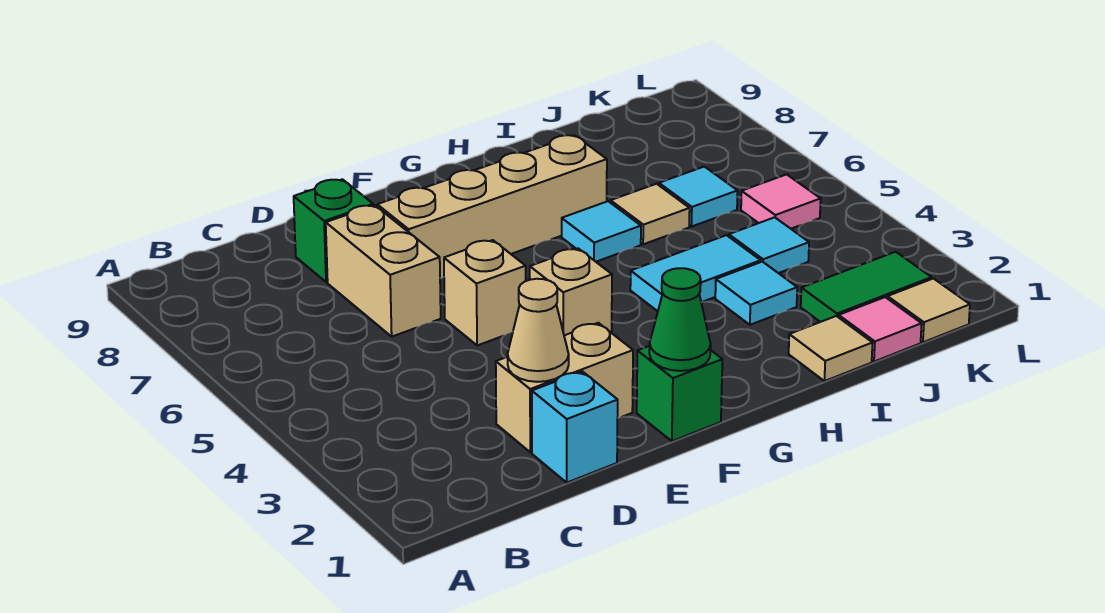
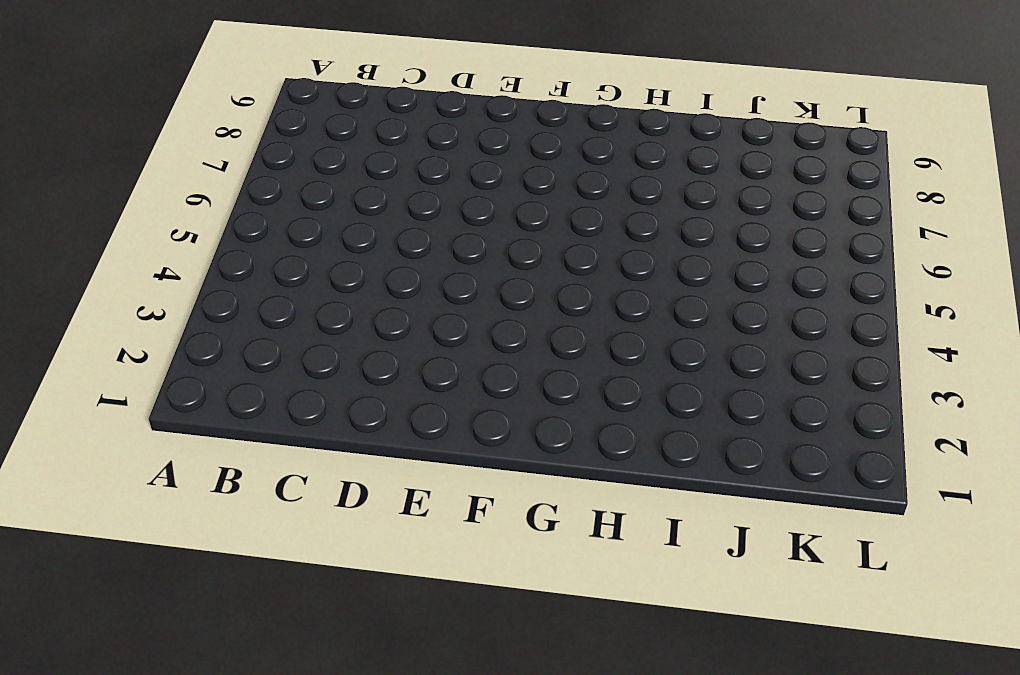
none -> cyan 1x1 brick [532,371,618,482]
none -> tan 1x2 brick [496,323,633,452]
none -> tan 1x2 brick [326,205,441,337]

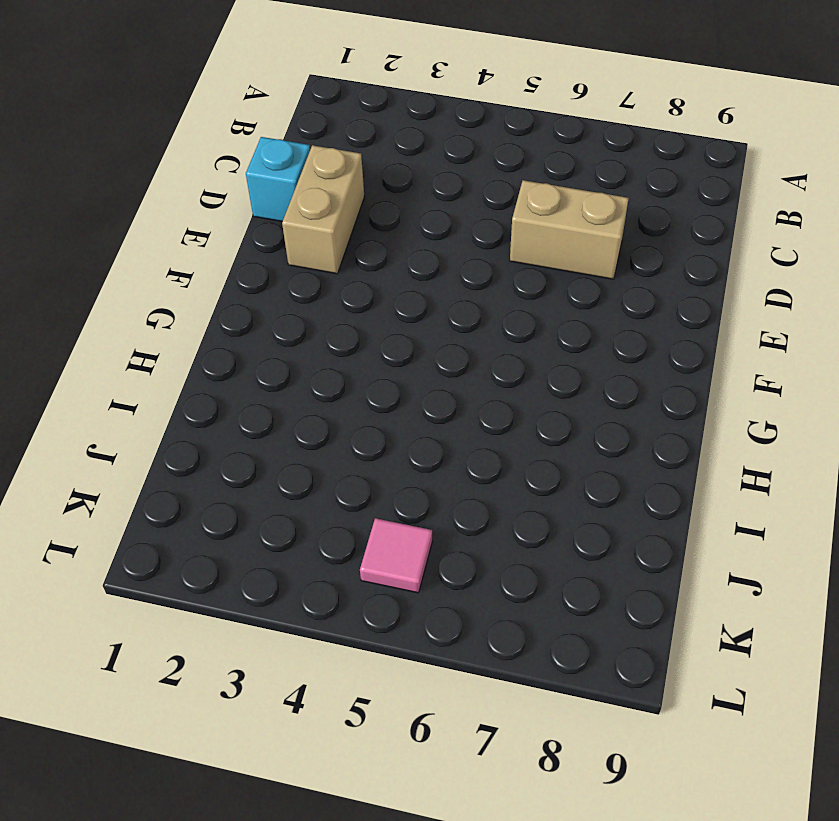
none -> green 1x1 brick [294,179,373,282]
none -> tan 1x1 brick [444,240,526,346]
none -> tan 1x4 brick [377,135,607,278]

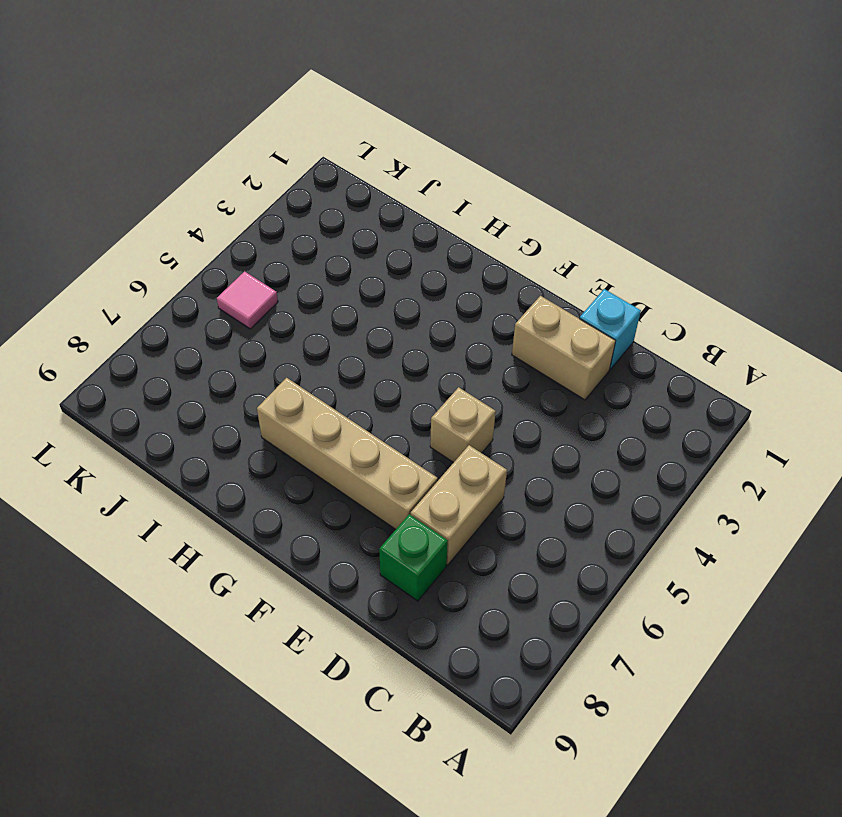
none -> green 1x1 brick [637,346,722,441]
none -> tan 1x1 brick [530,249,612,335]
none -> cyan 1x2 tile [630,235,761,311]

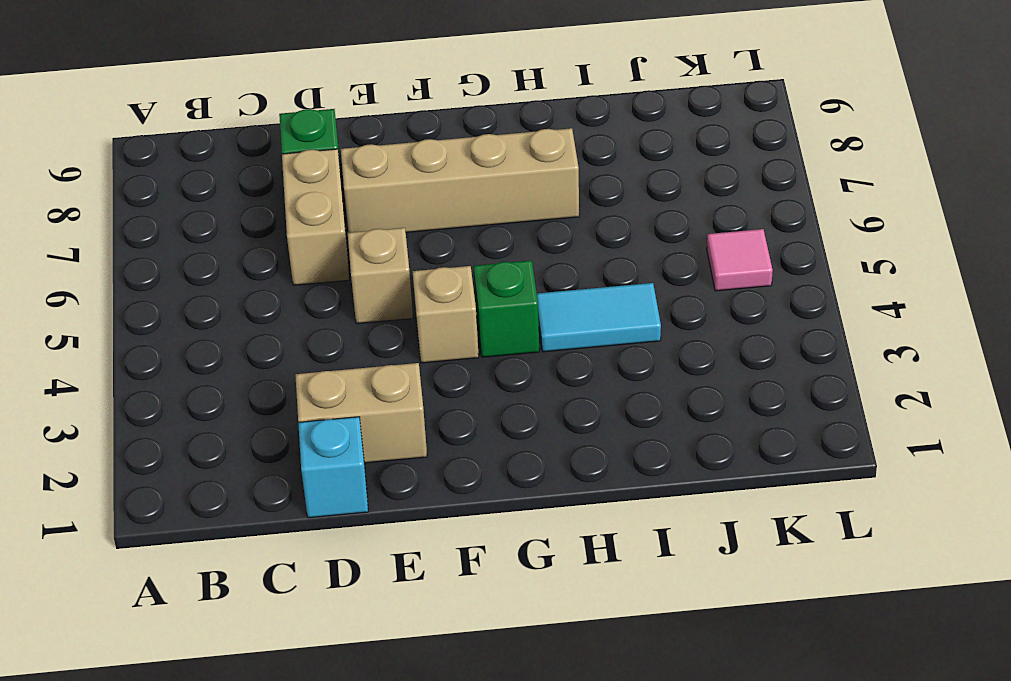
green 1x1 brick [474,260,539,357] -> green 1x1 brick moved to [637,346,722,441]
none -> cyan 1x1 tile [562,201,641,262]
none -> tan 1x1 tile [789,316,872,381]
none -> cyan 1x1 tile [715,262,797,325]

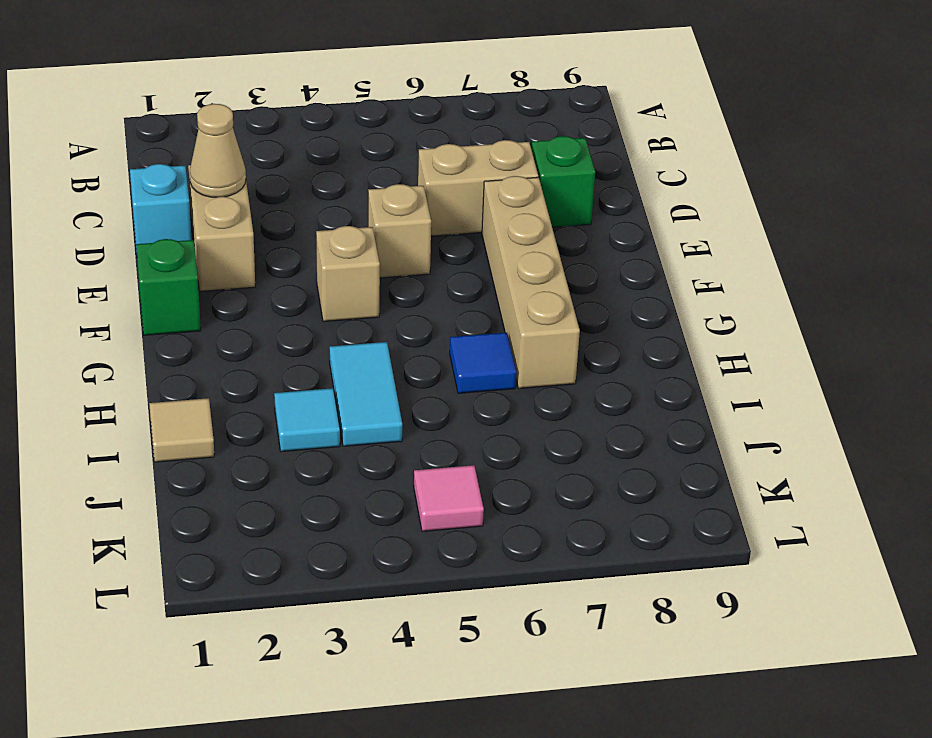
blue 1x1 tile [450,333,516,393] -> cyan 1x1 tile [562,201,641,262]
none -> tan 1x1 tile [611,184,690,244]
none -> pink 1x1 tile [839,297,922,362]
none -> green 1x2 tile [801,252,932,322]

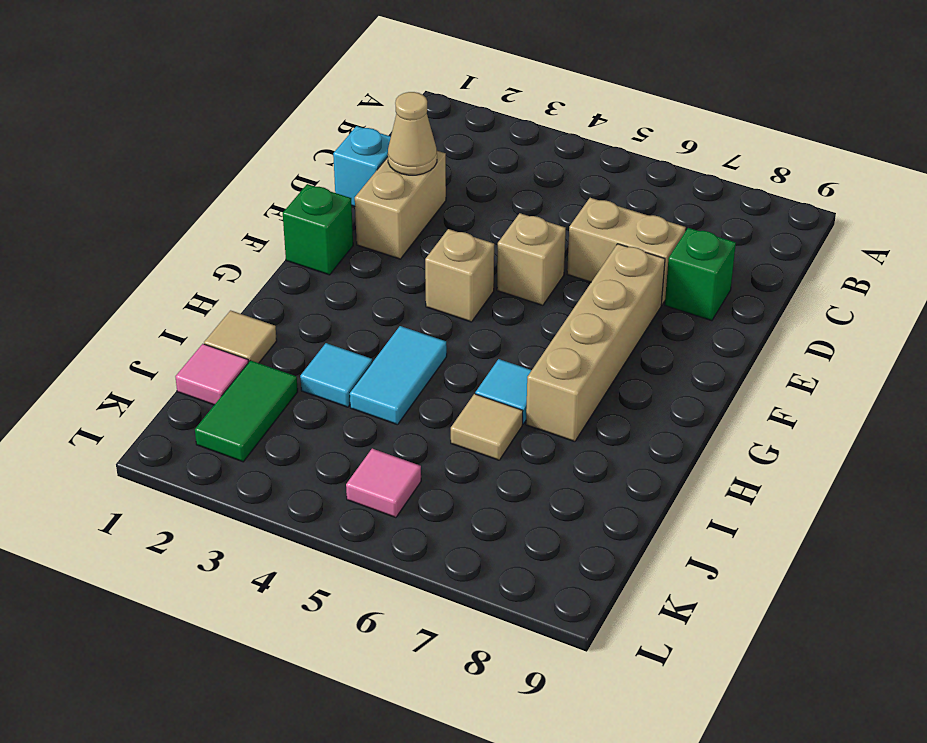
none -> cyan 1x1 tile [729,217,809,273]
none -> cyan 1x1 tile [659,167,738,226]
none -> tan 1x1 tile [887,279,970,342]

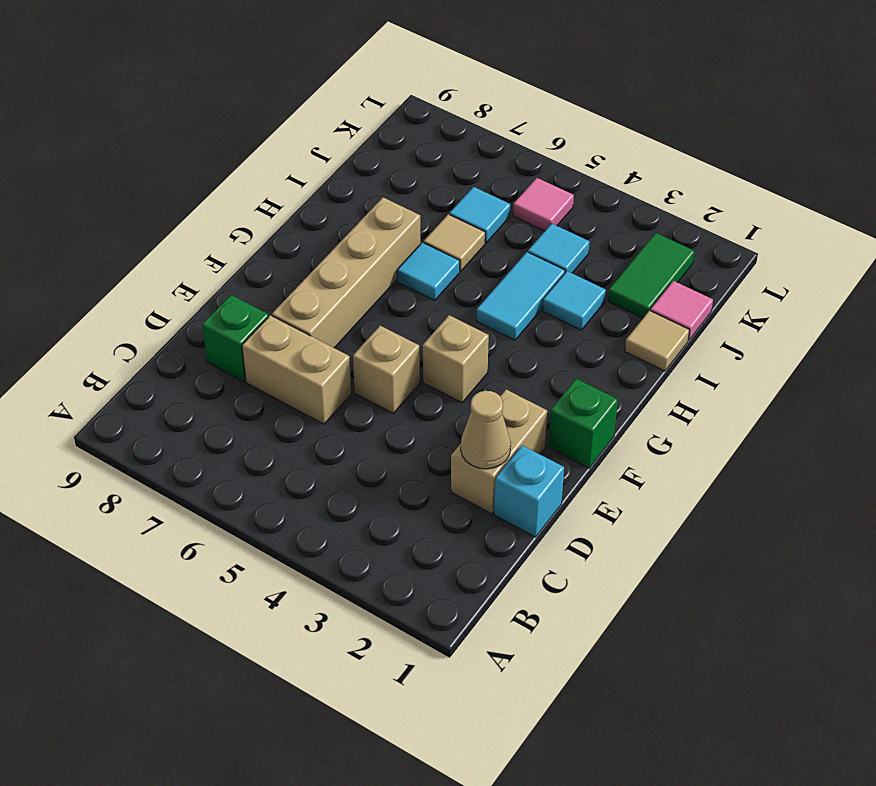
none -> tan 1x1 tile [887,279,970,342]
none -> green 1x1 cone [649,268,711,371]

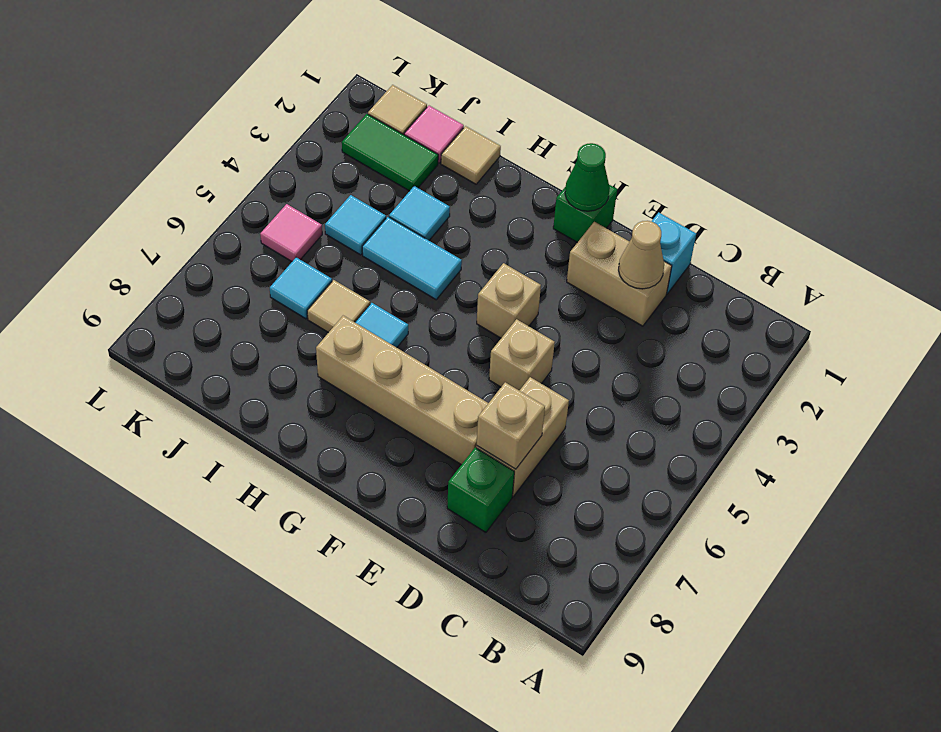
tan 1x1 brick [477,382,545,469] -> none

